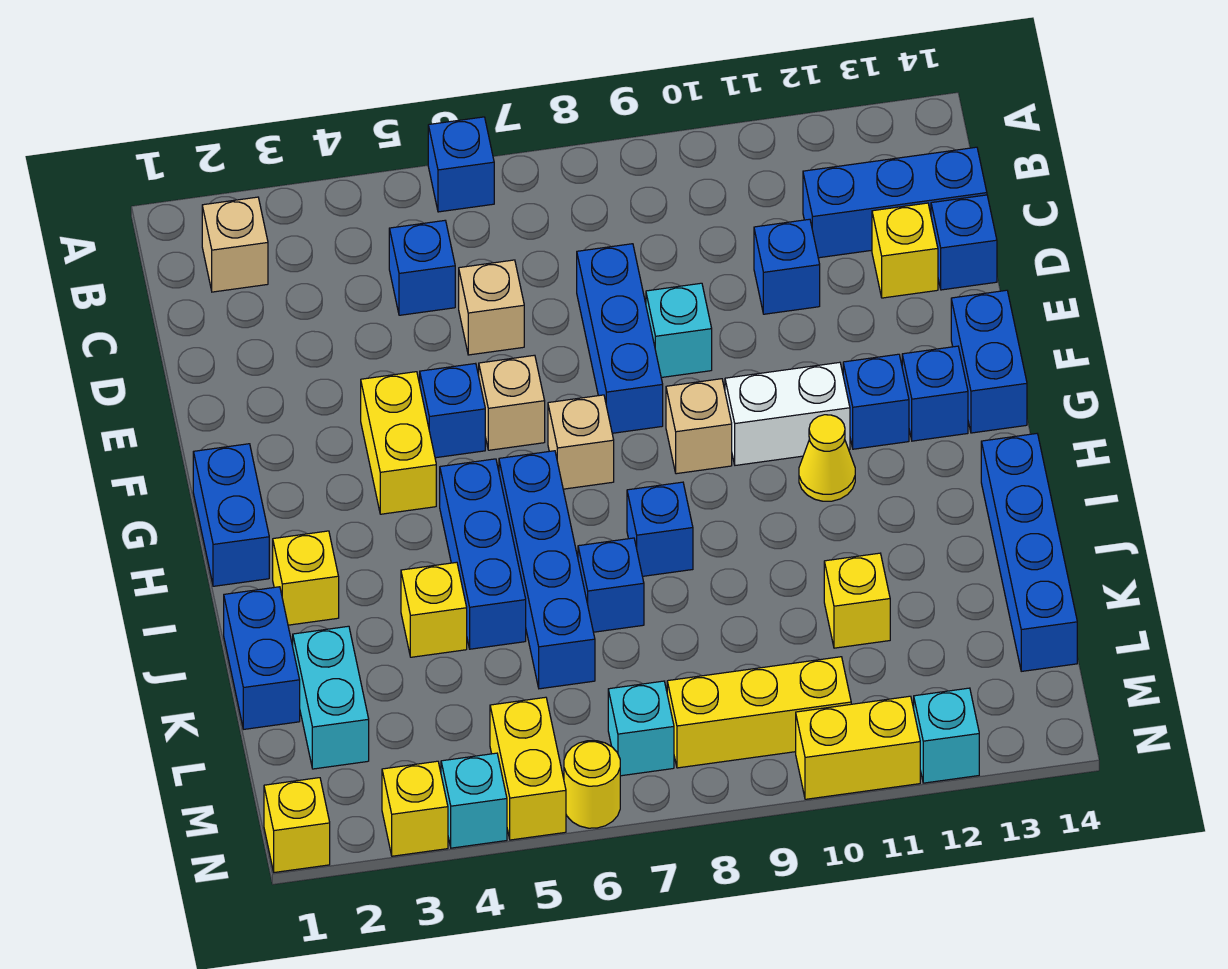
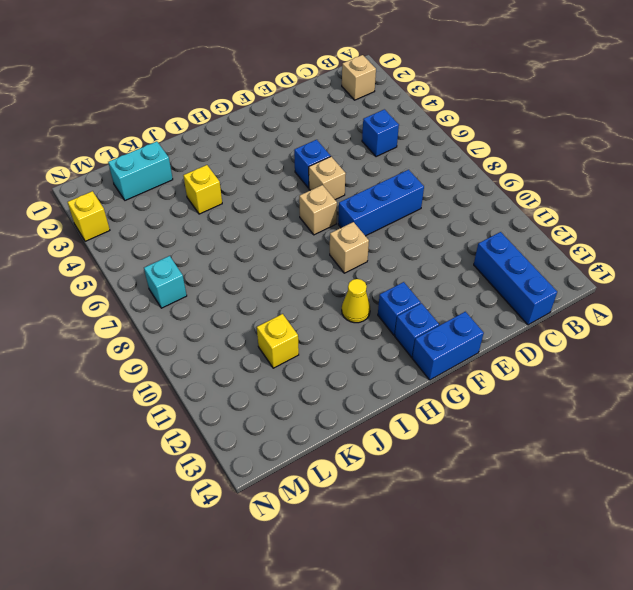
none -> blue 1x1 brick [428,117,494,212]
none -> tan 1x1 brick [459,260,524,355]
none -> blue 1x1 brick [754,219,820,314]
none -> yellow 1x1 brick [872,203,938,298]

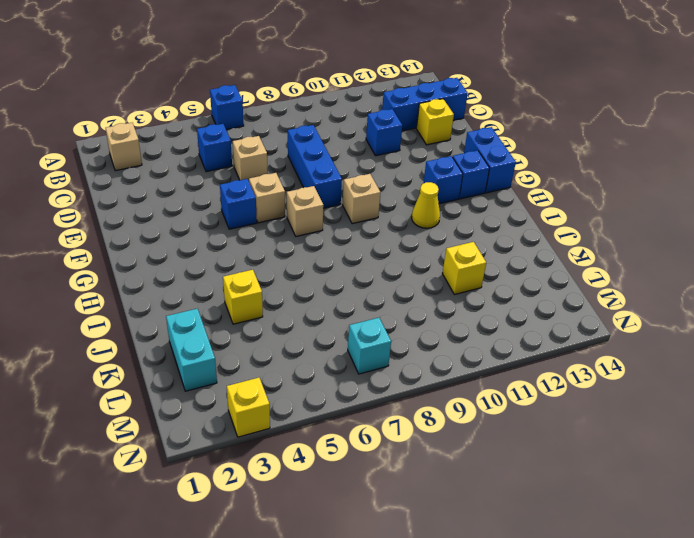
none -> blue 1x1 brick [931,195,997,290]
none -> cyan 1x1 brick [646,283,712,378]
none -> yellow 1x2 brick [361,372,436,514]
none -> blue 1x2 brick [193,444,269,586]

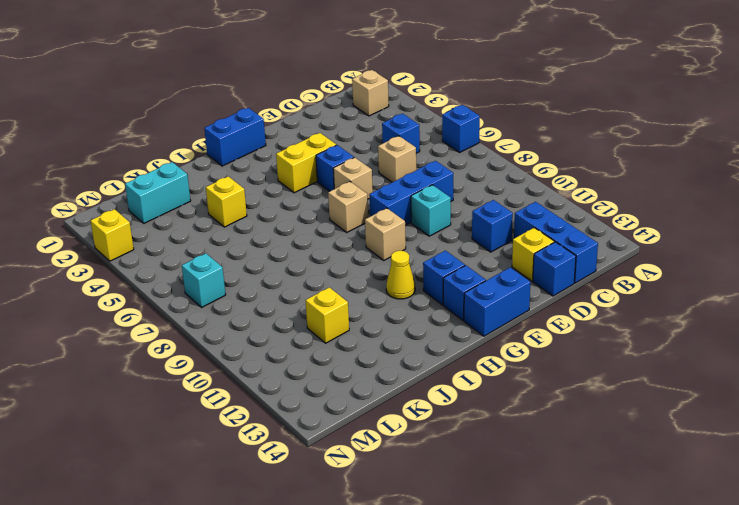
none -> white 1x2 brick [725,362,850,465]
none -> blue 1x3 brick [440,459,526,649]
none -> blue 1x4 brick [499,451,595,689]
none -> yellow 1x1 brick [273,531,339,625]

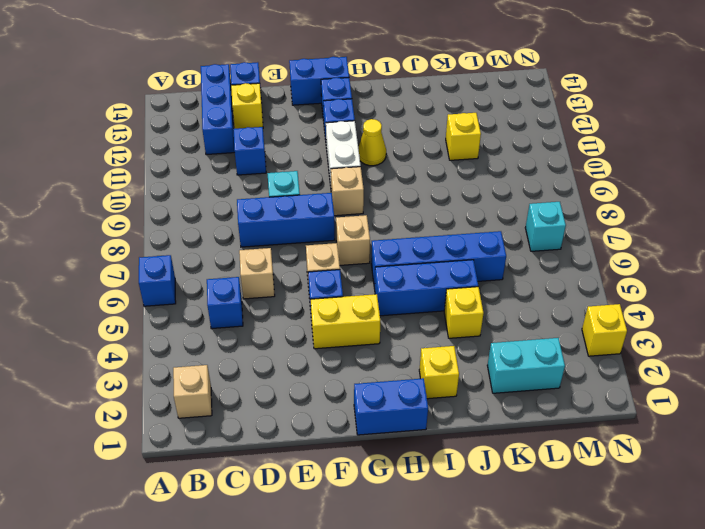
none -> blue 1x1 brick [627,482,693,576]
none -> blue 1x4 brick [981,434,1077,671]
none -> blue 1x2 brick [224,587,300,729]
none -> blue 1x1 brick [578,538,644,632]

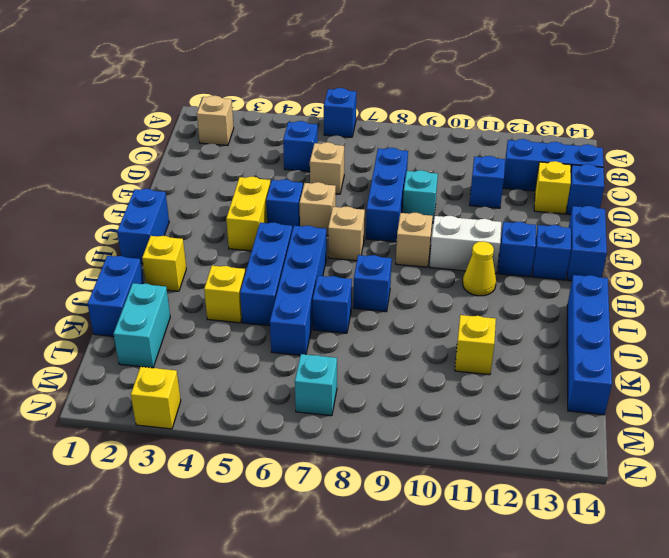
none -> yellow 1x2 brick [490,697,566,840]
none -> yellow 1x3 brick [667,657,851,768]
none -> yellow 1x1 brick [264,778,330,872]
none -> cyan 1x1 brick [441,753,507,848]

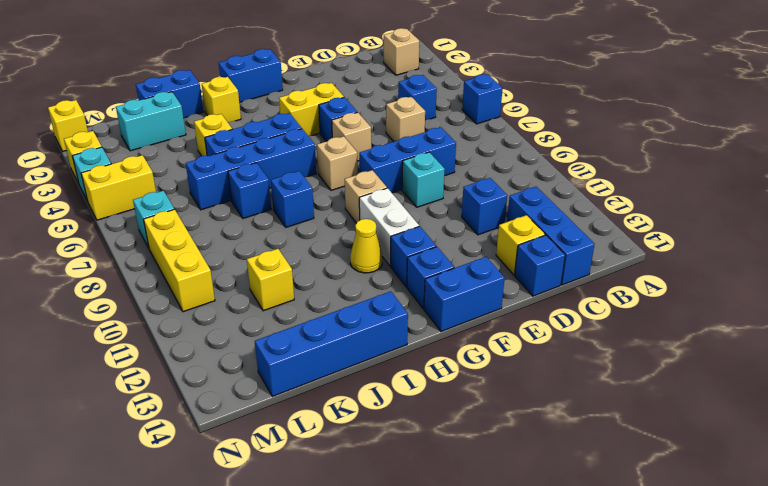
none -> yellow 1x1 round brick [564,741,620,828]
none -> yellow 1x2 brick [796,696,920,799]
none -> cyan 1x1 brick [914,688,979,783]

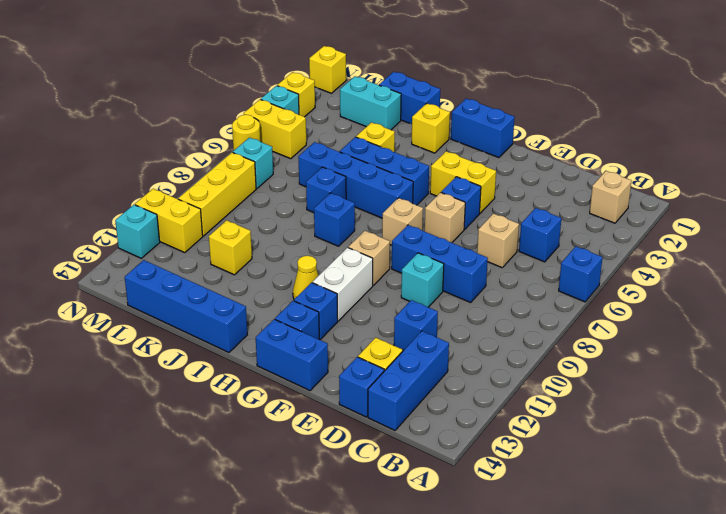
yellow 1x2 brick [135,189,203,253] -> yellow 1x2 brick turned to [796,696,920,799]

